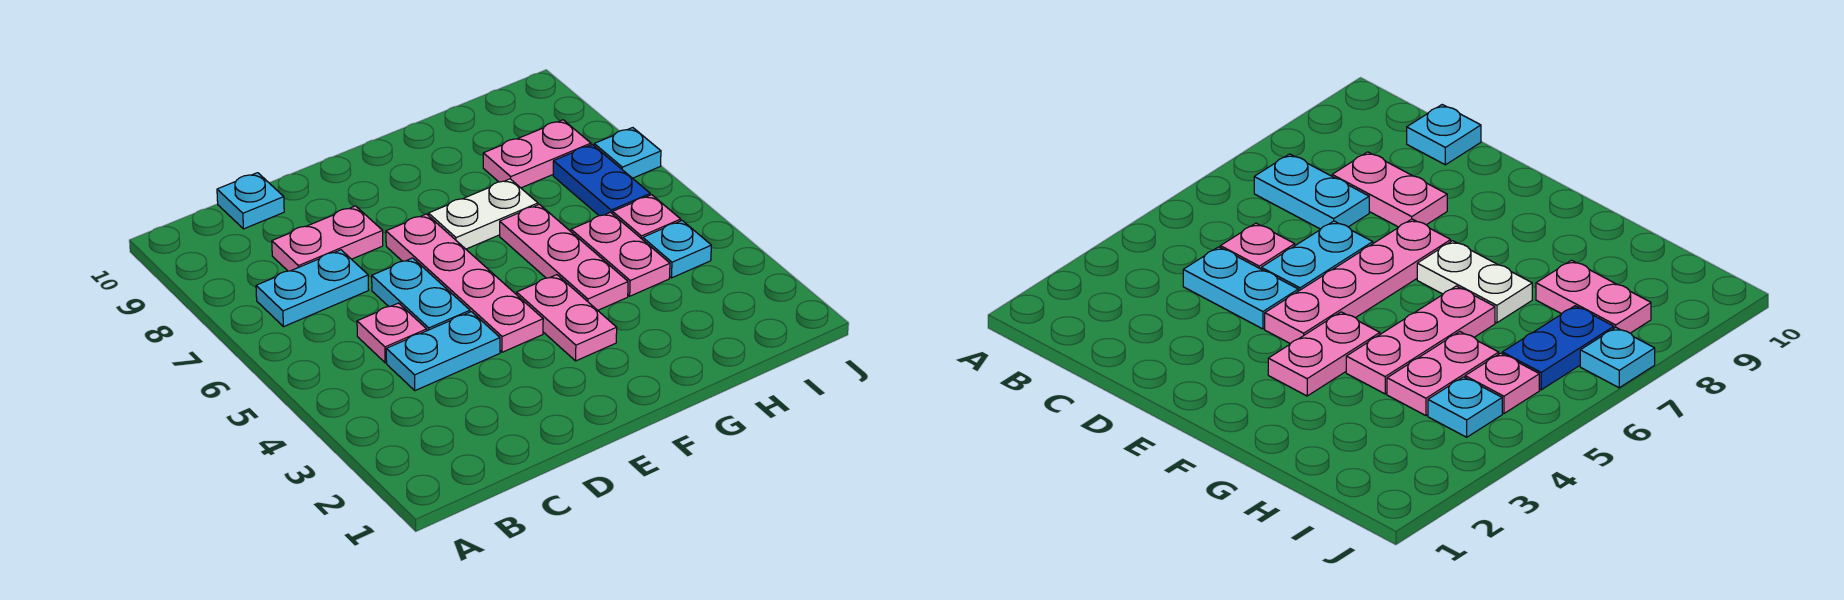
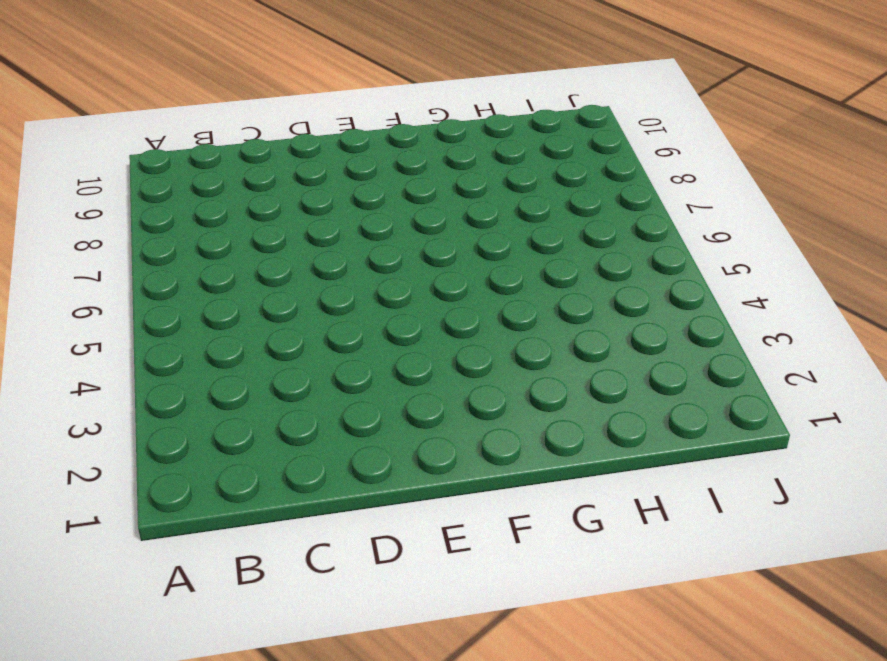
none -> cyan 1x2 plate [256,250,369,327]
none -> cyan 1x2 plate [386,312,500,391]
none -> pink 1x1 plate [357,303,427,363]

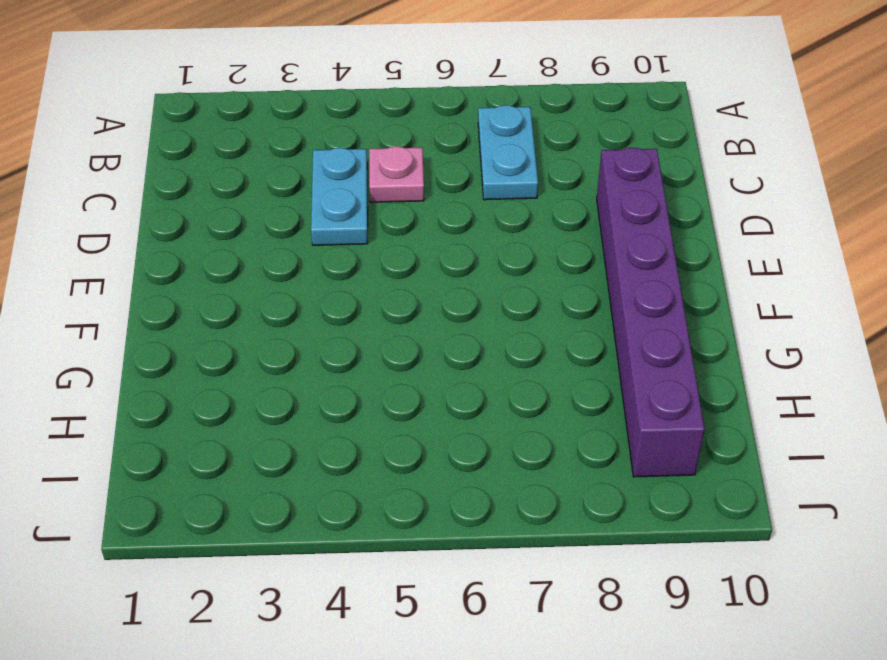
purple 1x6 brick [597,148,705,477] -> none
none -> pink 1x2 plate [272,206,383,271]
none -> cyan 1x1 plate [217,173,284,229]
none -> cyan 1x2 plate [372,258,470,331]

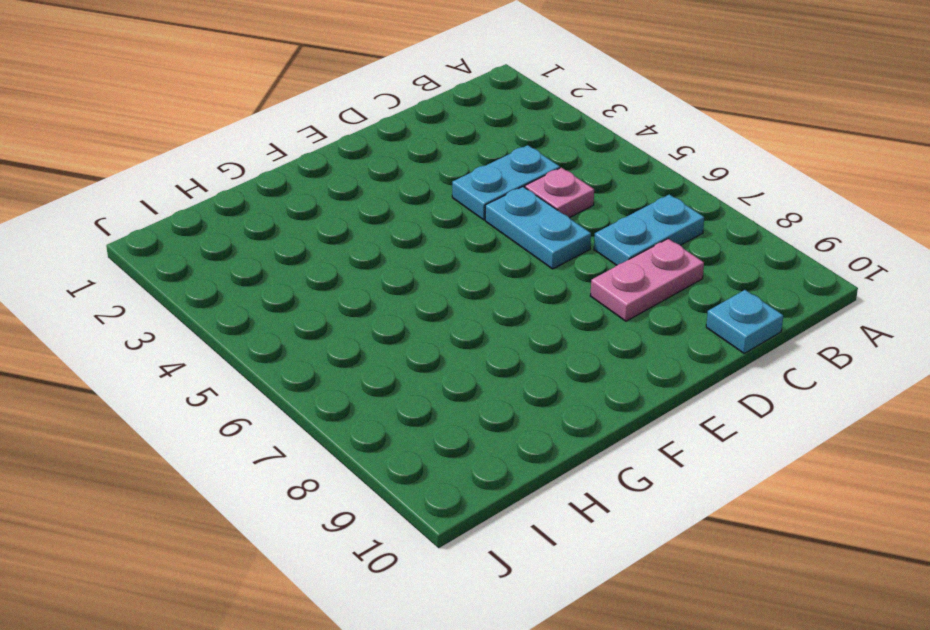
none -> pink 1x4 plate [386,214,543,352]
none -> pink 1x2 plate [516,275,617,361]
none -> white 1x2 plate [428,179,538,249]

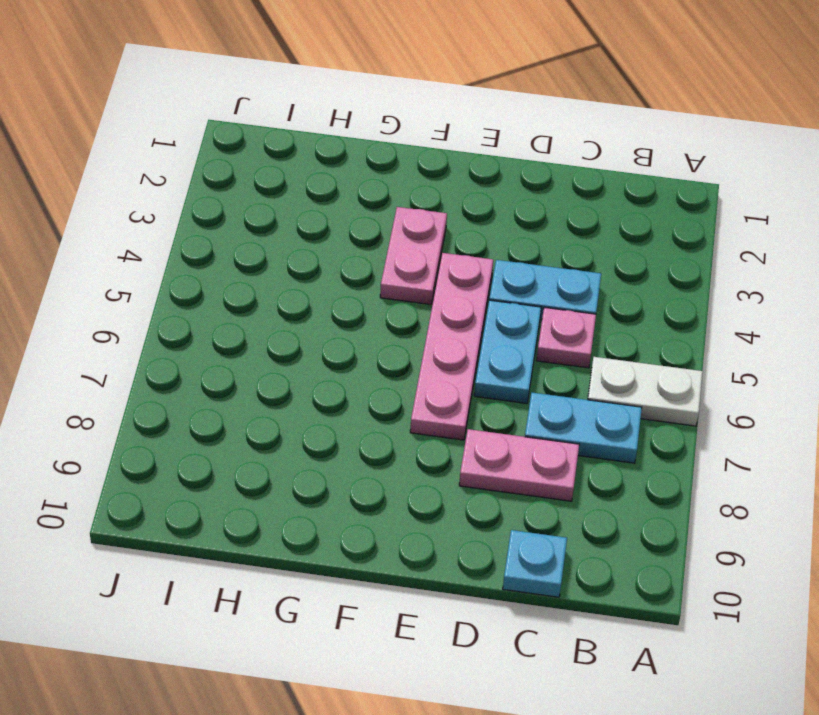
white 1x2 plate [588,357,703,426] -> white 1x2 plate moved to [428,179,538,249]
none -> pink 1x3 plate [500,204,628,310]
none -> pink 1x2 plate [571,212,670,296]
none -> pink 1x2 plate [483,120,591,188]

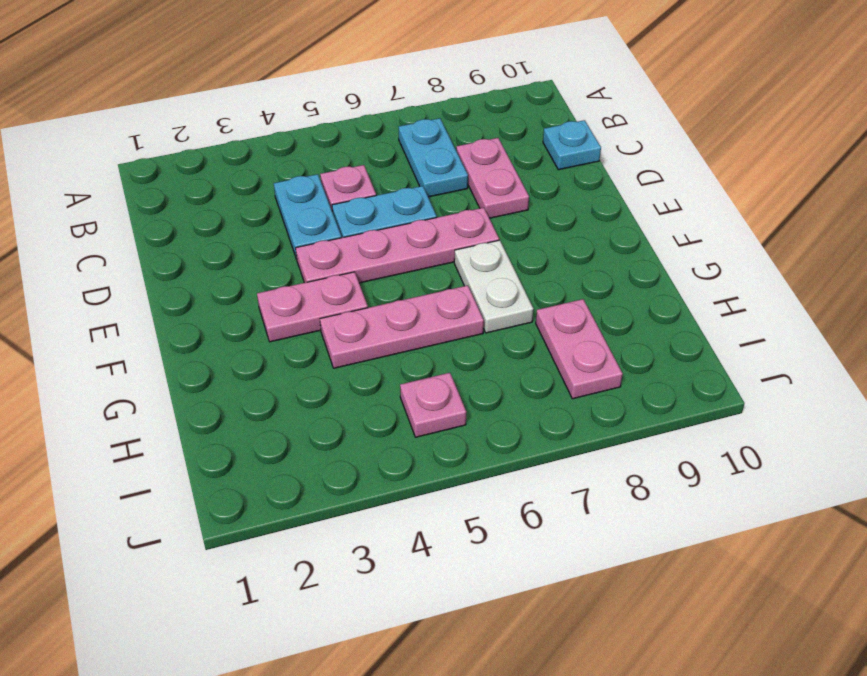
none -> pink 1x2 plate [571,212,670,296]
none -> cyan 1x1 plate [643,221,711,278]
none -> blue 1x2 plate [553,145,650,216]

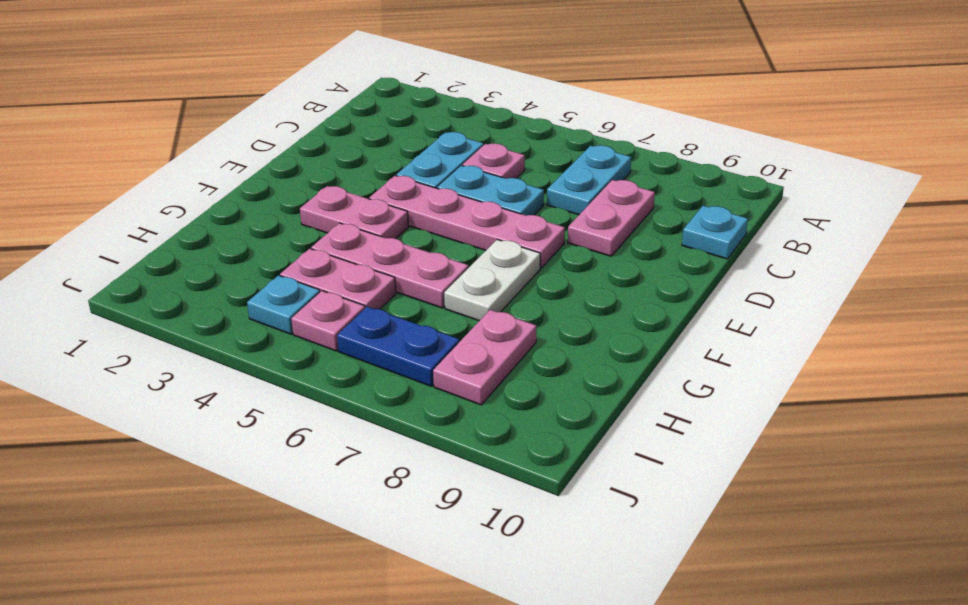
none -> cyan 1x1 plate [594,128,661,178]

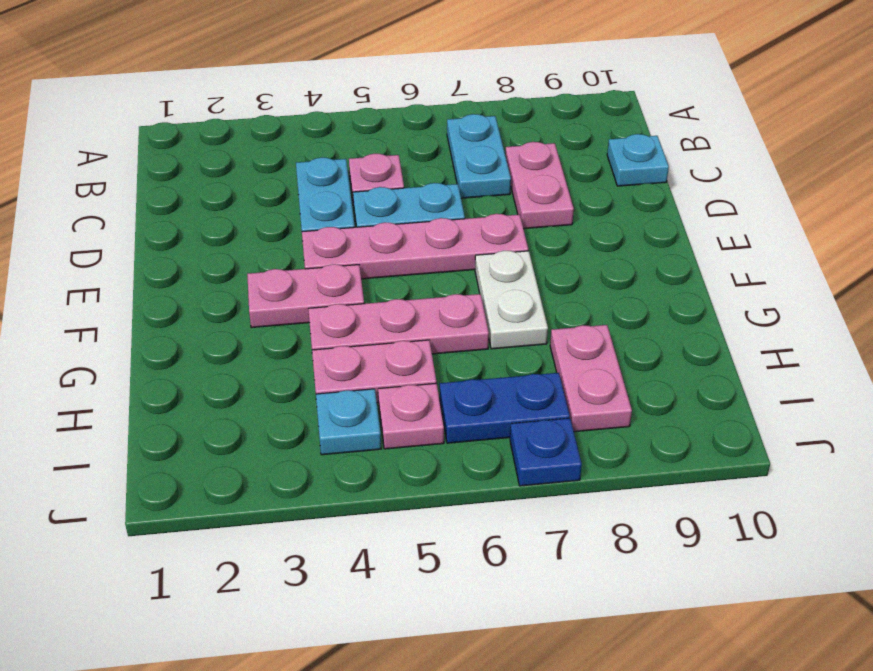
blue 1x1 plate [510,418,582,486] -> cyan 1x1 plate [594,128,661,178]

